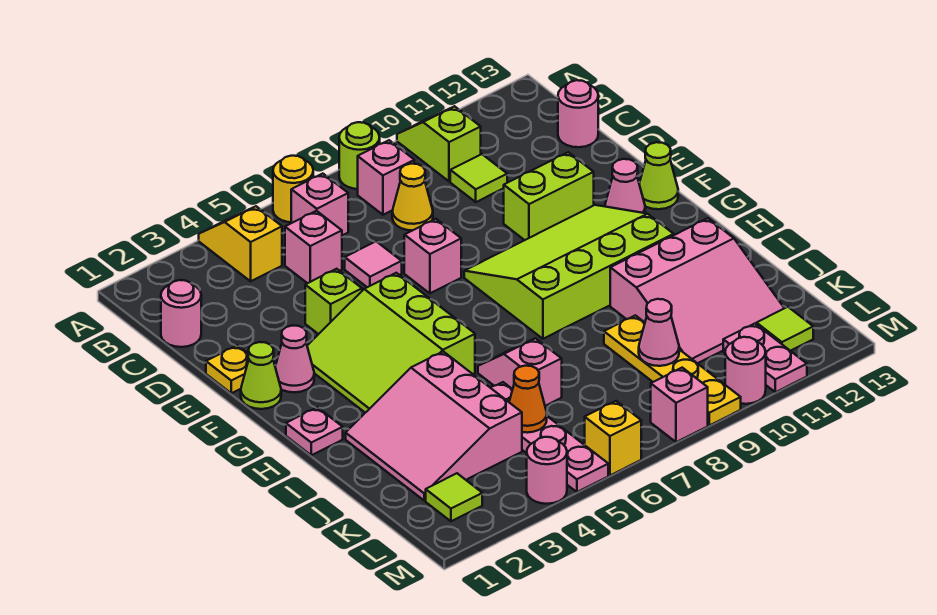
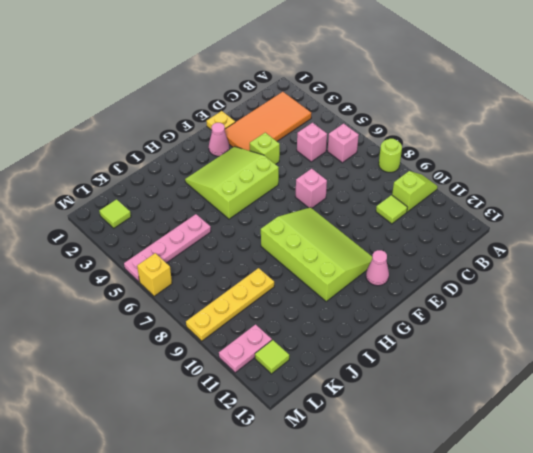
orange 2x4 tile [225,92,311,151] -> none
none -> yellow 1x2 slope [199,206,282,281]
none -> yellow 1x1 round brick [273,156,313,222]
none -> pink 1x1 brick [358,140,414,215]
none -> pink 1x1 round brick [161,280,201,347]

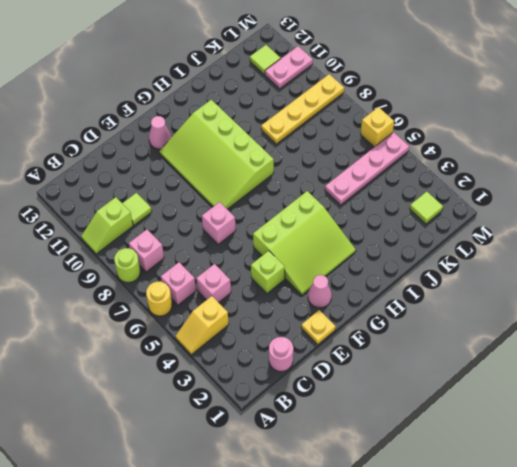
none -> yellow 1x1 cone [392,164,433,230]
none -> pink 1x1 round brick [558,80,598,147]
none -> pink 1x1 tile [345,241,402,287]
none -> lime 1x2 brick [504,152,594,240]

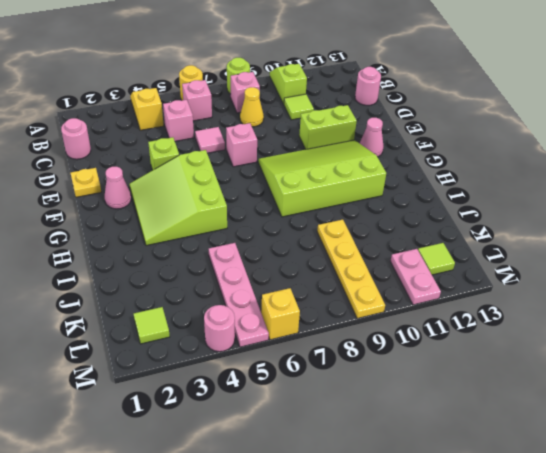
none -> lime 1x1 cone [241,342,281,409]
none -> lime 1x1 cone [639,142,678,209]
none -> pink 1x1 plate [286,407,343,455]
none -> pink 3x3 slope [346,351,522,501]

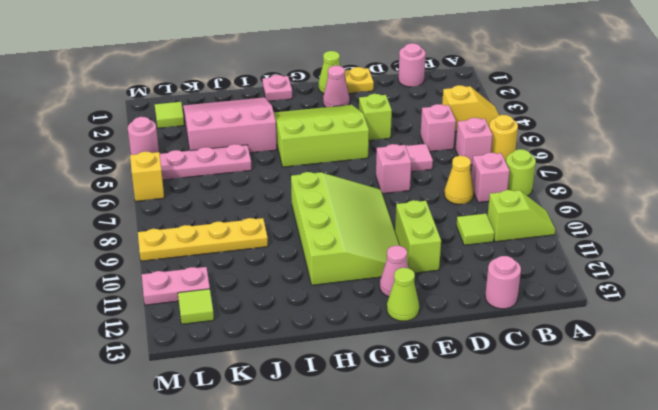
none -> pink 1x2 slope [478,338,562,406]
none -> pink 3x3 slope [610,218,784,363]
none -> pink 1x1 brick [651,368,708,442]
none -> pink 1x1 round brick [725,337,766,404]

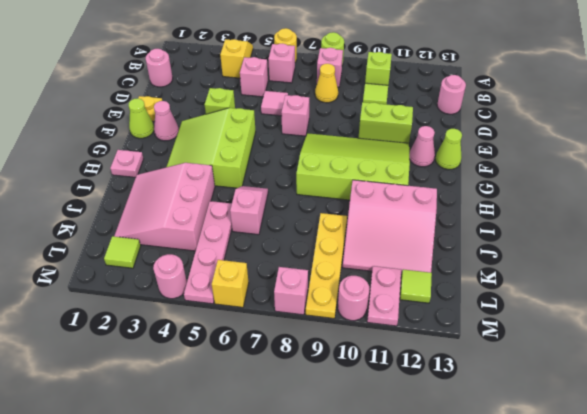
none -> orange 1x1 cone [509,366,547,433]
none -> pink 1x1 cone [639,299,679,366]

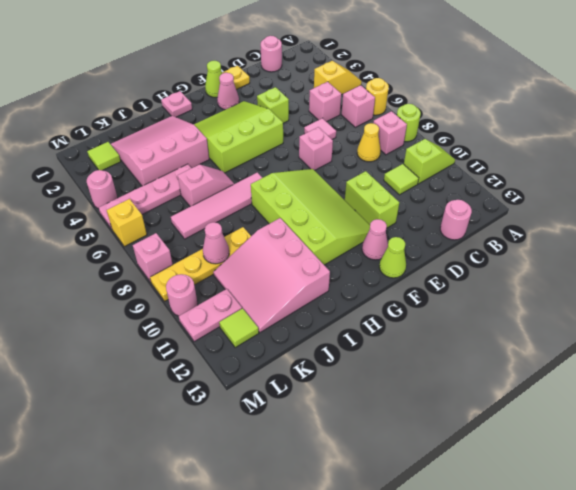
pink 1x4 tile [171,172,262,239] -> none
none -> orange 1x1 cone [509,366,547,433]

